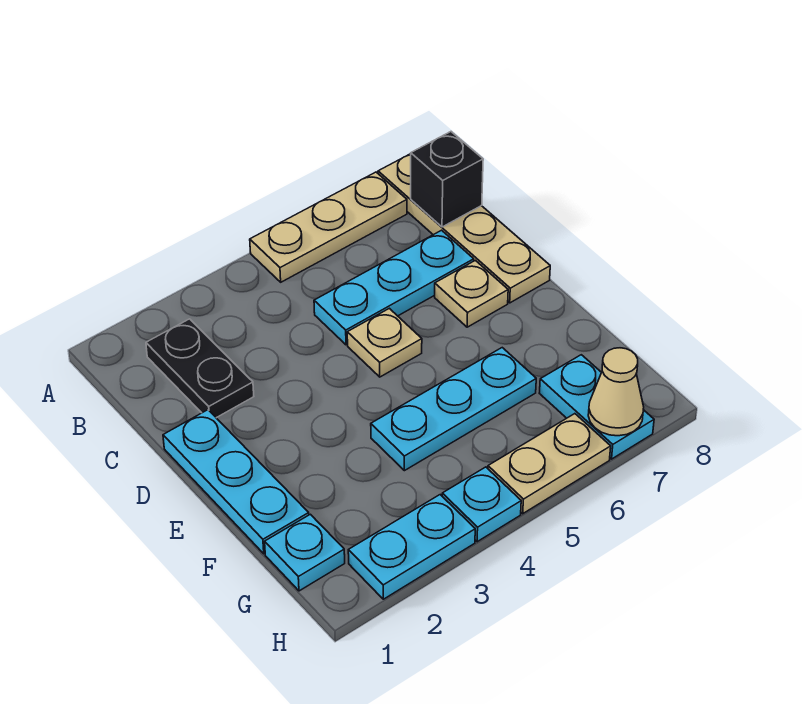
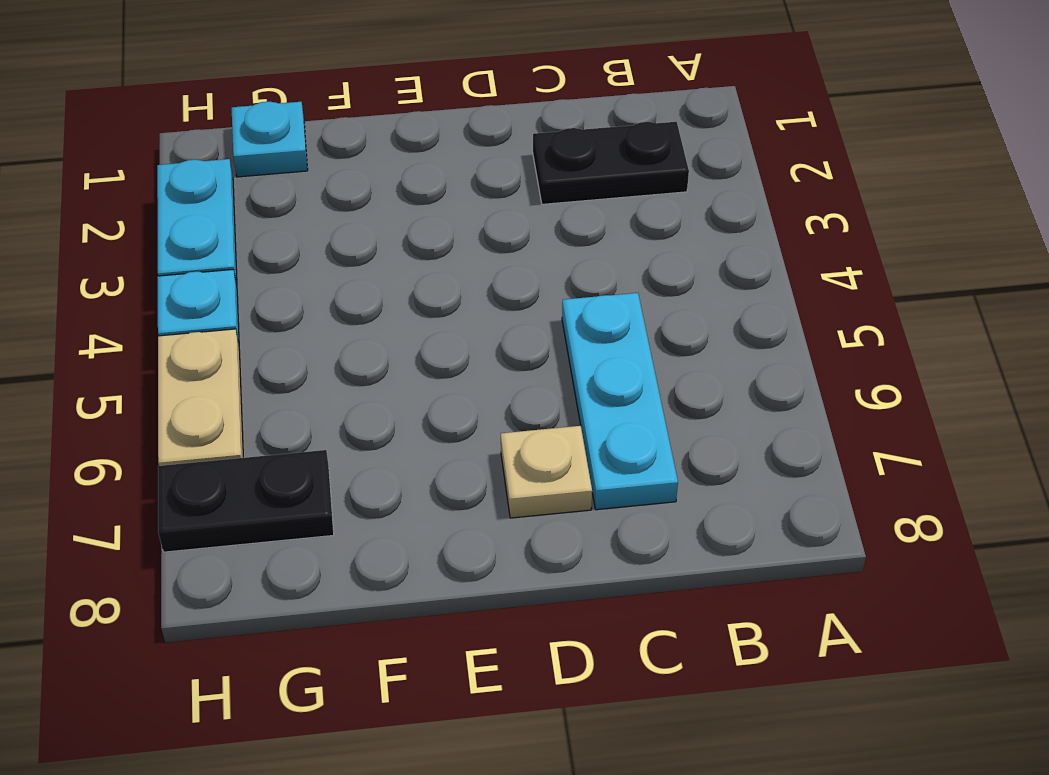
black 1x2 plate [158,450,334,552] -> cyan 1x2 plate [539,355,654,459]
none -> tan 1x3 plate [250,172,407,282]
none -> tan 1x4 plate [378,154,550,303]
none -> cyan 1x3 plate [163,410,309,554]

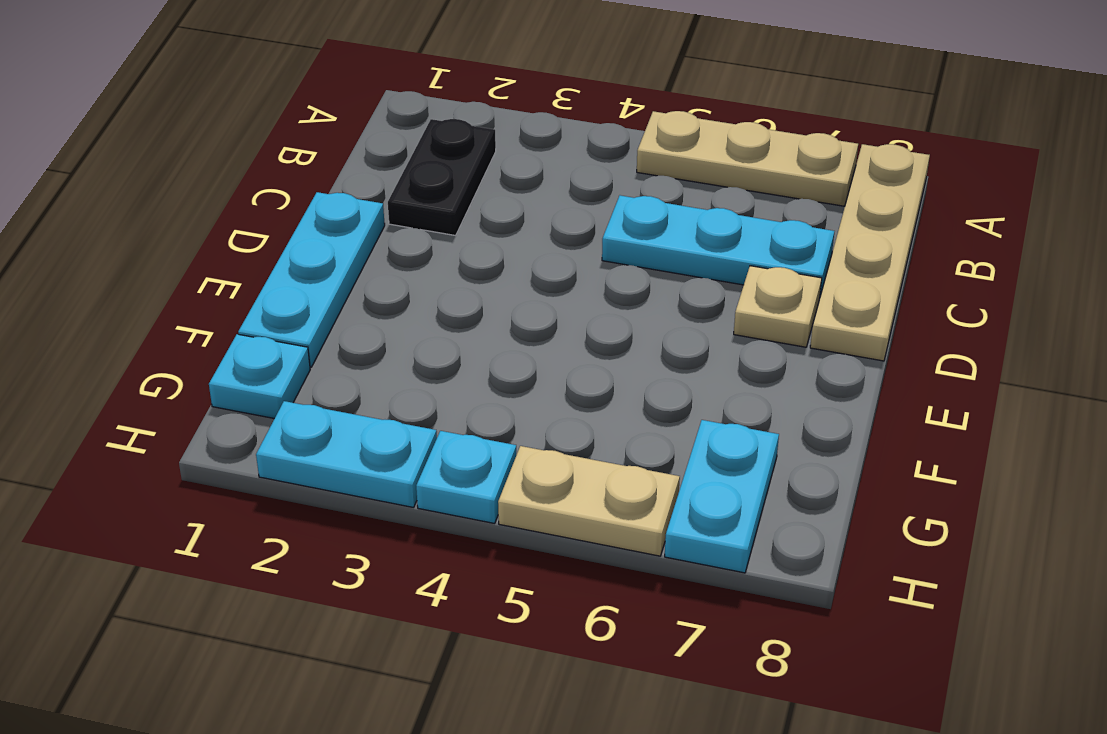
none -> tan 1x1 plate [347,308,422,377]
none -> cyan 1x3 plate [371,348,536,471]
none -> black 1x1 brick [411,132,483,227]

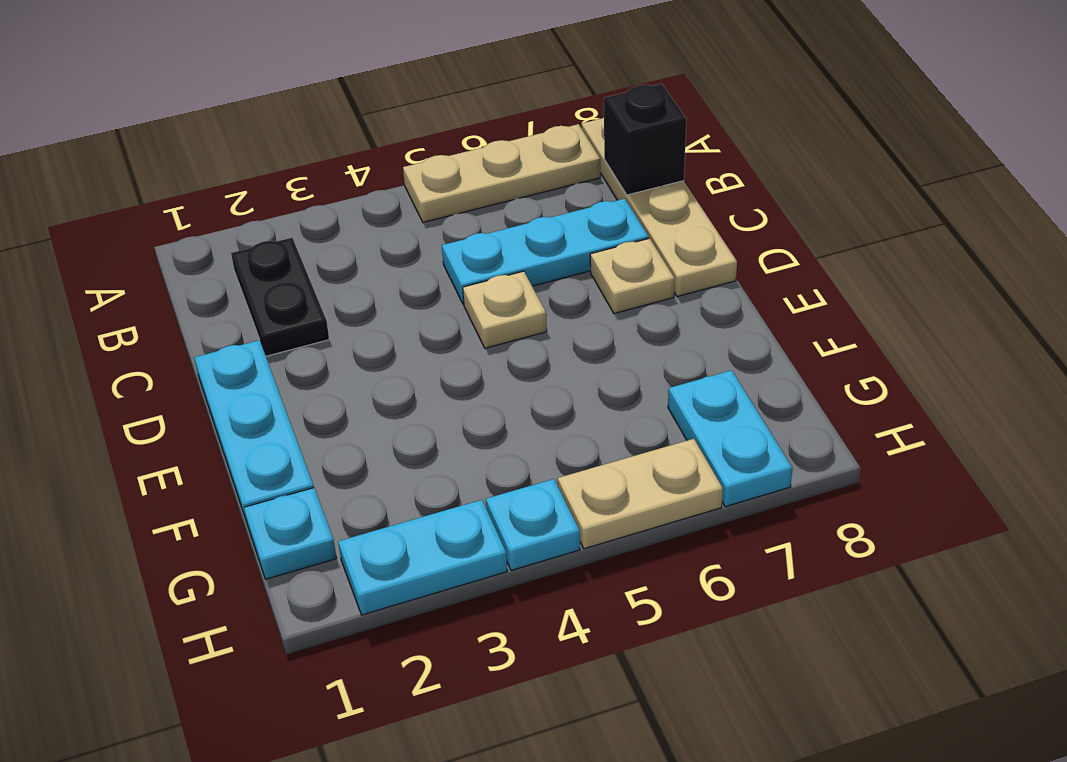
none -> cyan 1x3 plate [371,348,536,471]
none -> tan 1x1 cone [588,348,644,436]

